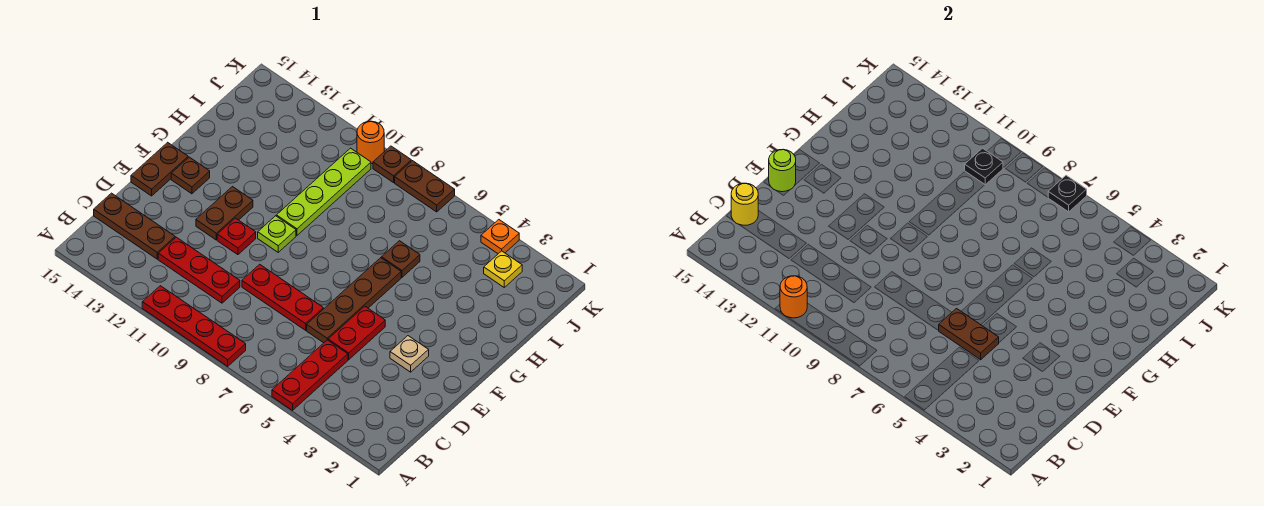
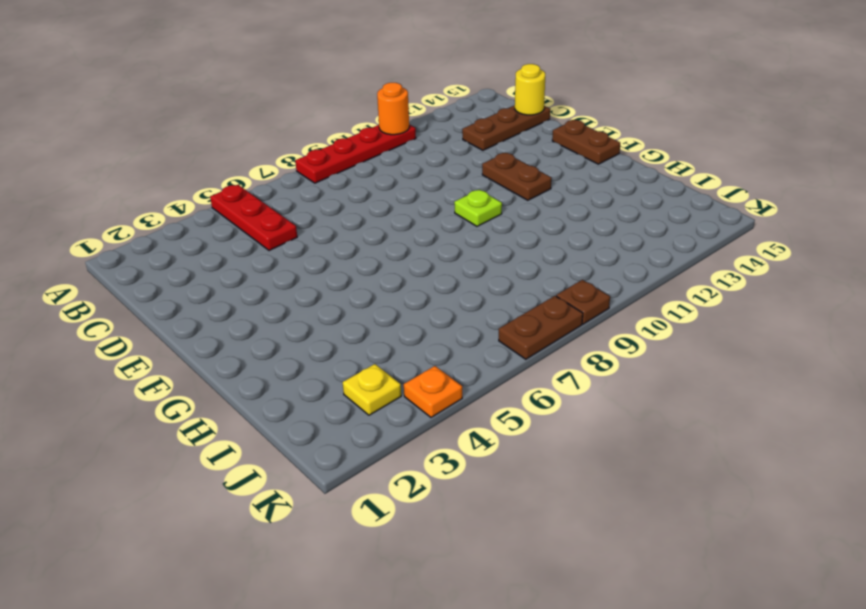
none -> red 1x3 plate [158,237,240,303]
none -> red 1x2 plate [328,306,385,360]
none -> brown 1x4 plate [307,258,401,343]

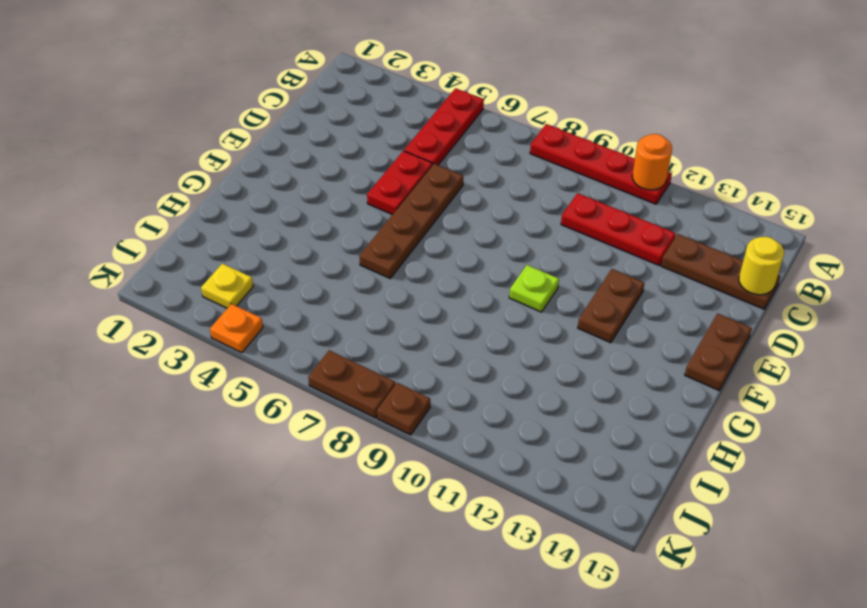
none -> red 1x3 plate [242,264,323,330]
none -> tan 1x1 plate [390,336,429,372]
none -> red 1x1 plate [217,218,256,255]

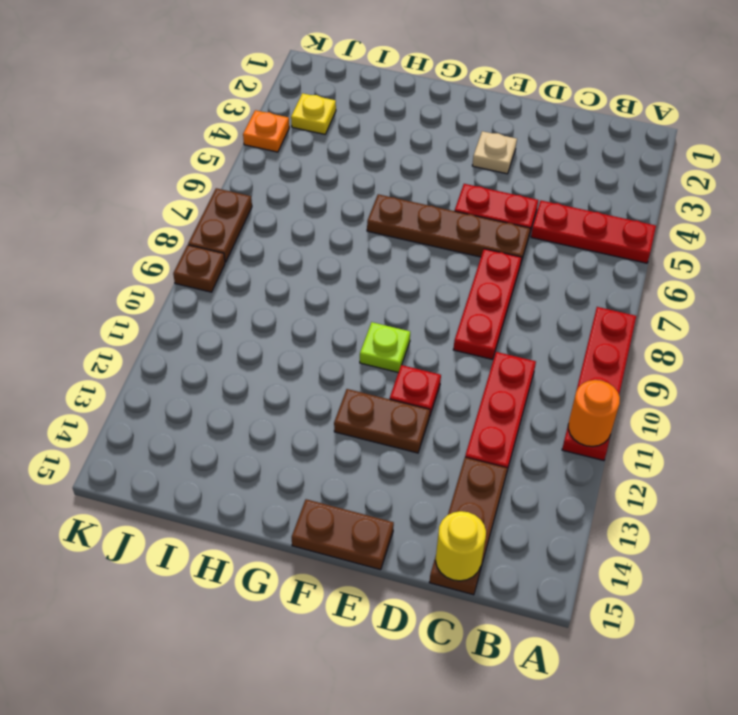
none -> brown 1x1 plate [171,157,210,194]
none -> lime 1x4 plate [276,148,371,235]
none -> brown 1x1 plate [382,241,420,277]

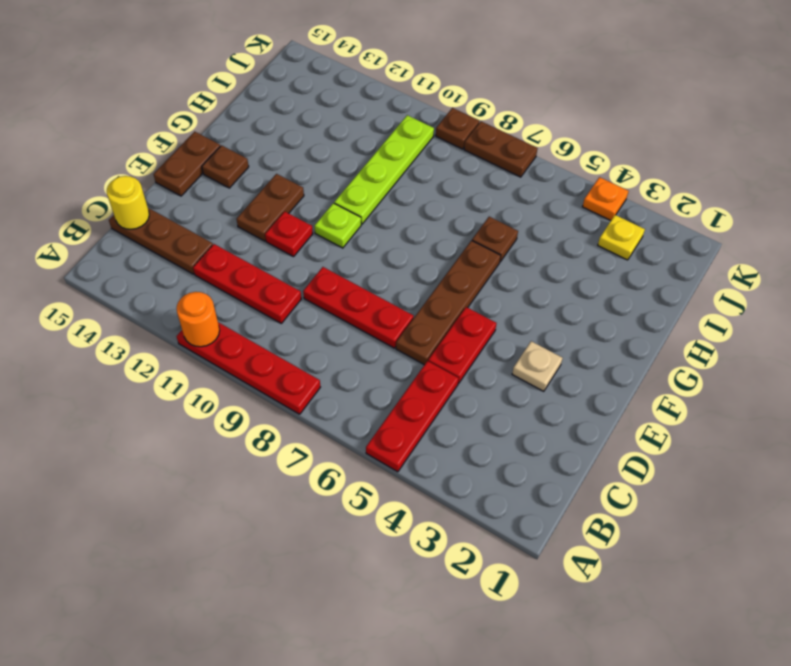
none -> orange 1x1 round brick [357,121,384,164]
none -> brown 1x2 plate [939,309,999,360]
none -> lime 1x1 round brick [769,150,796,192]

